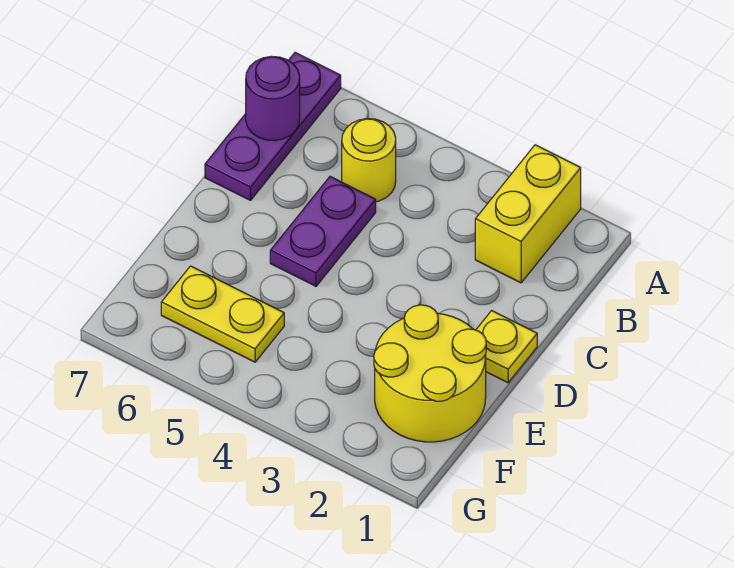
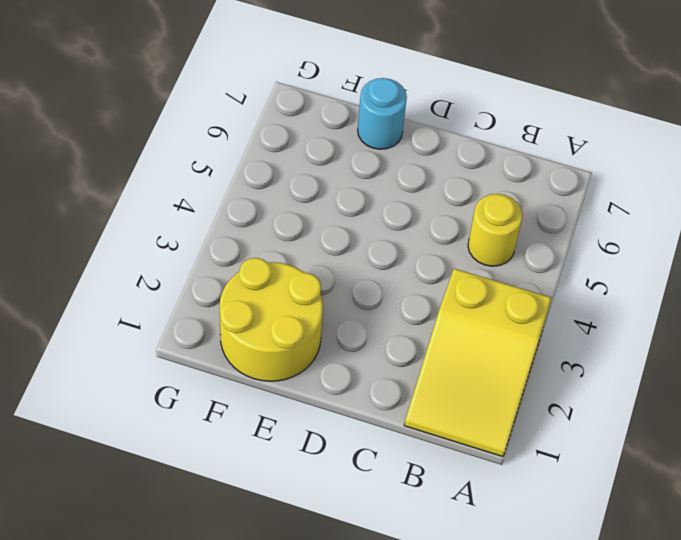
yellow 2x3 slope [404,269,551,457] -> yellow 1x2 brick [475,145,581,283]
cyan 1x1 round brick [358,78,407,149] -> none
none -> purple 1x3 plate [205,53,341,200]
none -> purple 1x2 plate [270,176,376,286]

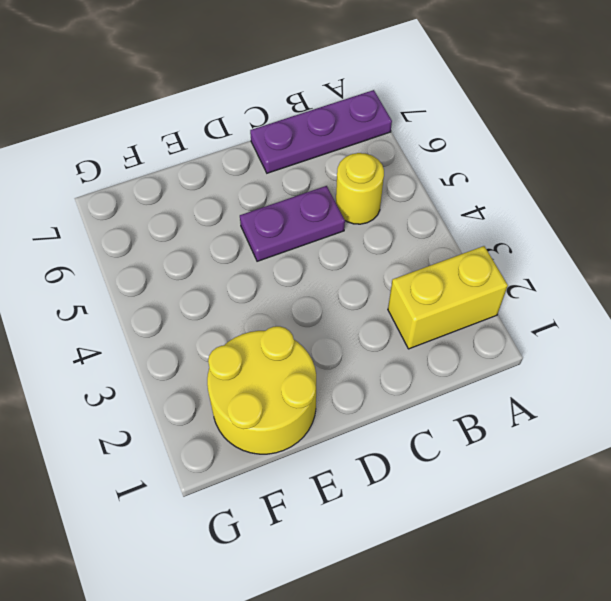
none -> yellow 1x1 plate [476,311,537,383]
none -> yellow 1x2 plate [161,266,284,362]

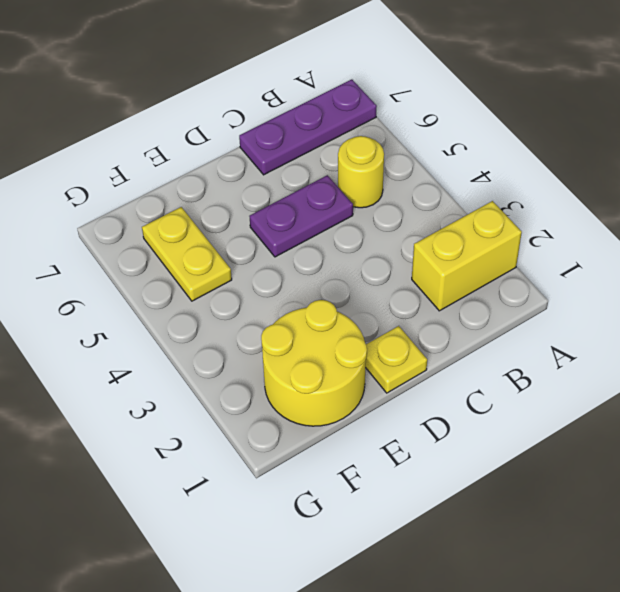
none -> purple 1x1 round brick [246,56,300,141]

